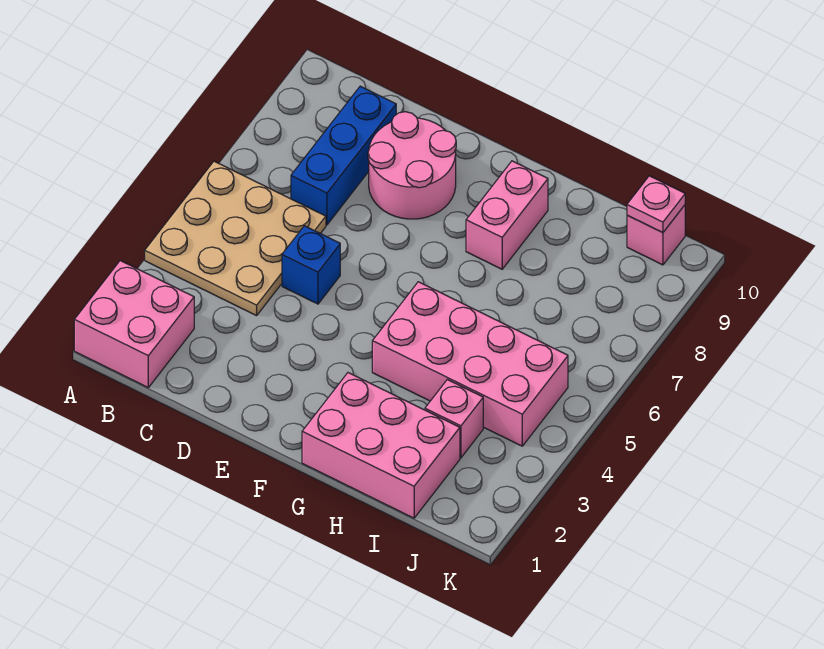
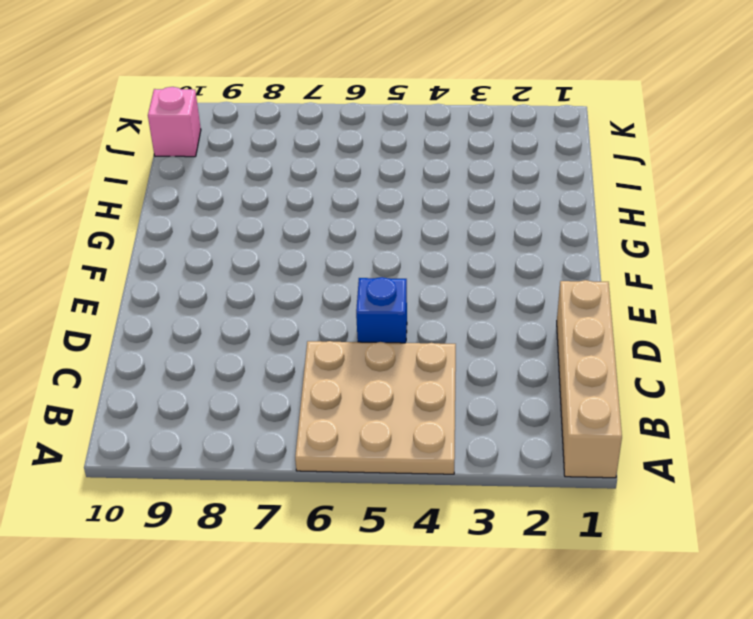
tan 1x4 brick [557,280,622,478] -> pink 2x2 brick [74,261,194,387]
none -> blue 1x3 brick [291,86,396,225]
none -> pink 2x2 round brick [368,112,456,219]

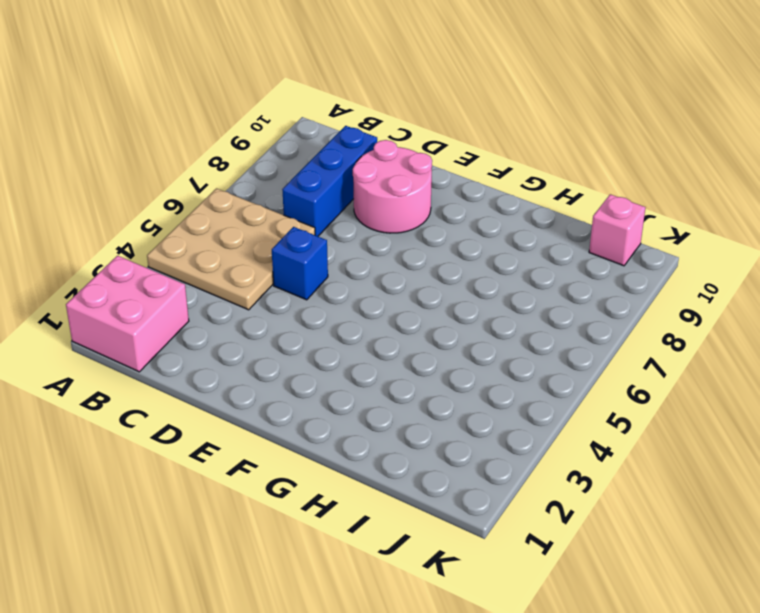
none -> pink 2x3 brick [302,373,460,518]
none -> pink 2x4 brick [372,282,568,446]

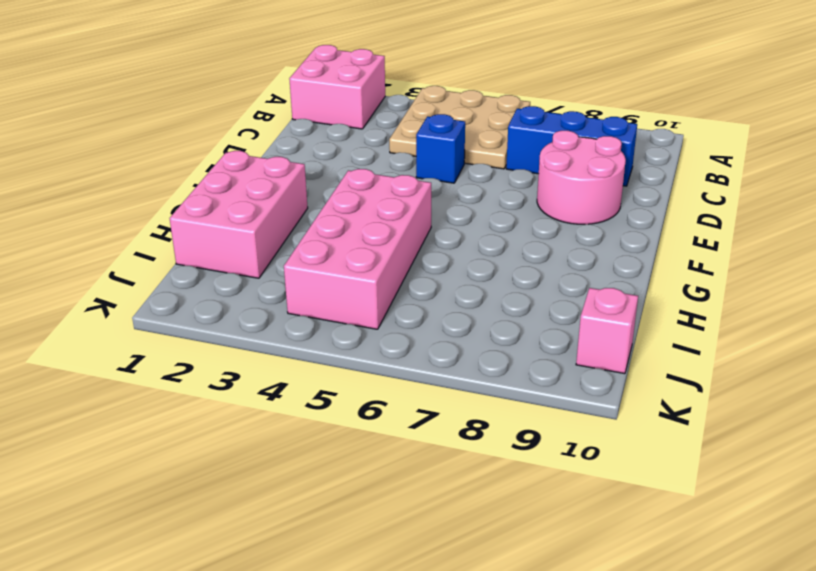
none -> pink 1x2 brick [466,161,548,269]
none -> pink 1x1 brick [425,380,483,458]

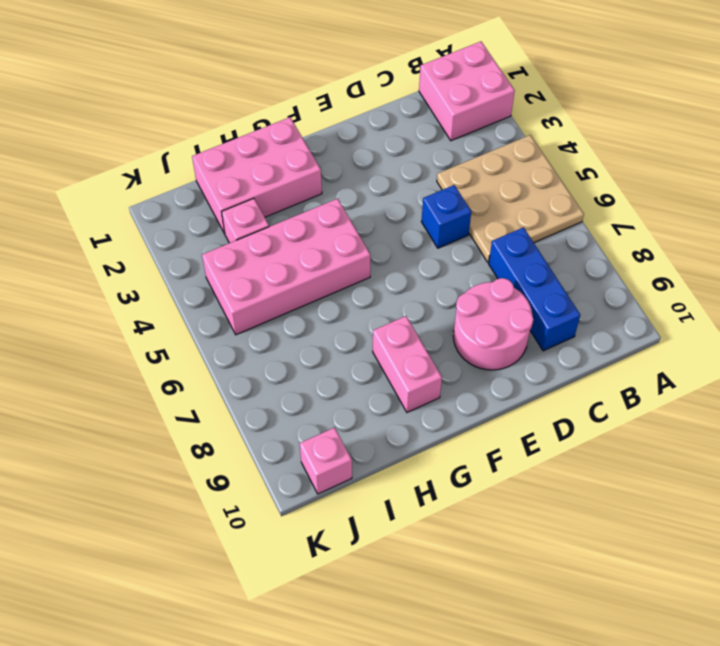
none -> pink 1x1 plate [627,176,685,233]

